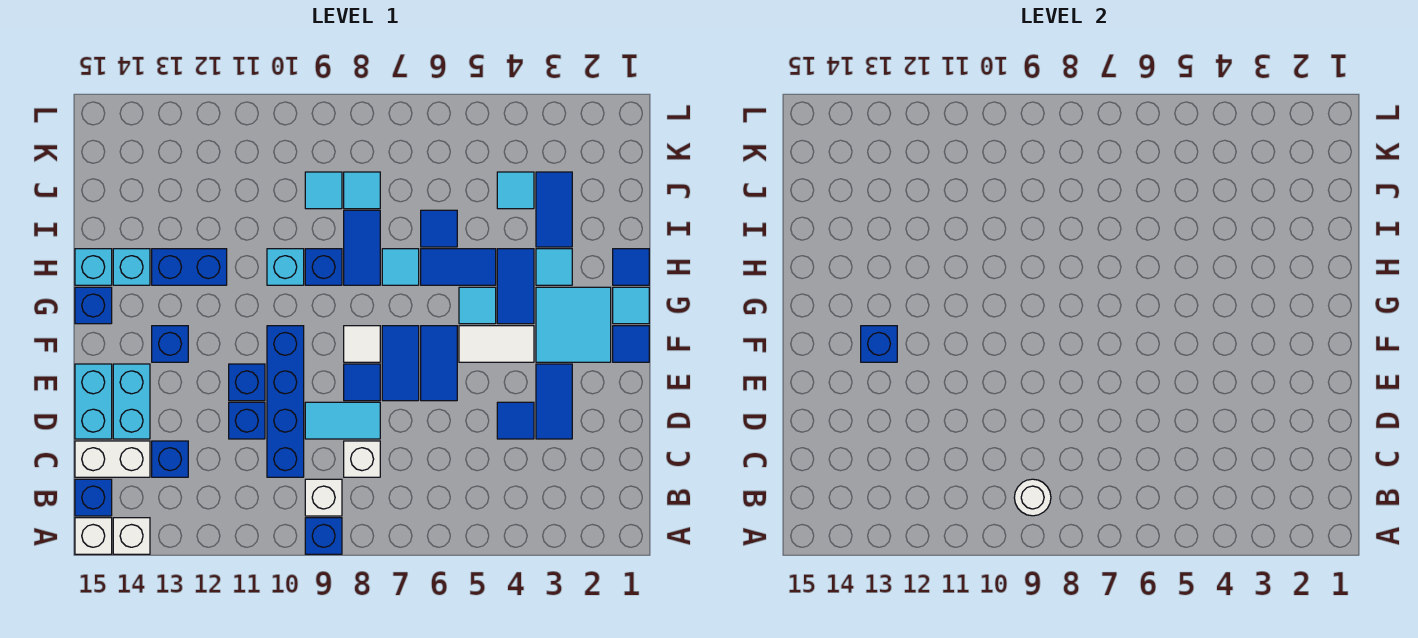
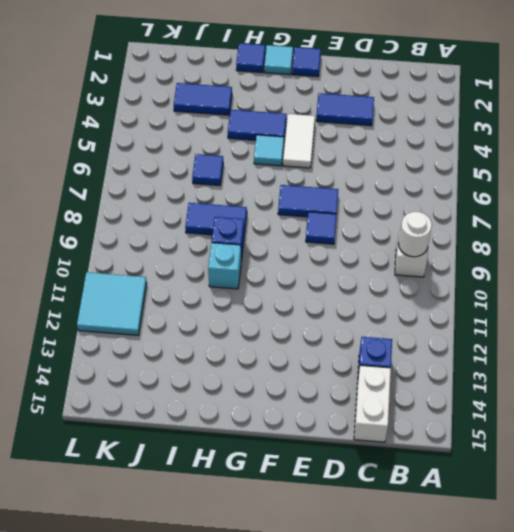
cyan 2x2 tile [77,272,147,335] -> cyan 2x2 tile moved to [536,287,611,362]
none -> blue 1x1 brick [305,518,342,554]
none -> white 1x1 brick [113,518,150,554]
none -> white 1x1 brick [75,518,112,554]
none -> blue 1x1 brick [75,479,112,516]

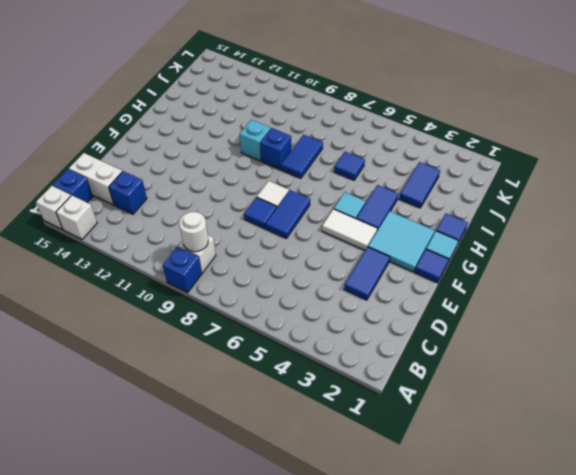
none -> white 1x1 brick [344,441,380,477]
none -> blue 1x4 brick [267,326,304,477]
none -> blue 1x1 tile [497,402,534,439]
none -> cyan 1x2 tile [305,402,380,439]

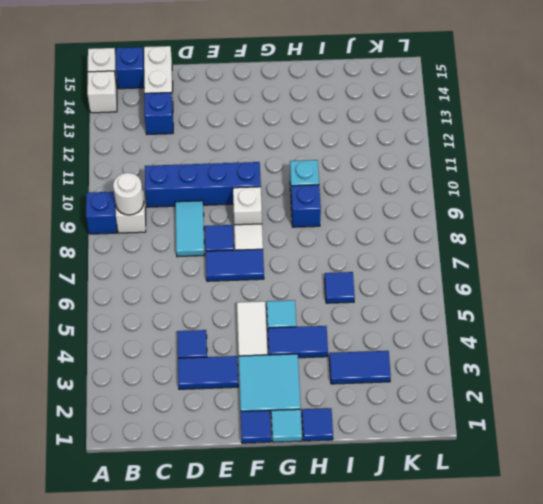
white 1x1 brick [233,187,262,225] -> white 1x1 brick moved to [344,441,380,477]
none -> blue 1x1 brick [229,402,265,439]
none -> cyan 1x2 brick [113,364,150,439]
none -> cyan 1x2 brick [75,364,112,439]
none -> blue 1x2 tile [421,326,457,401]

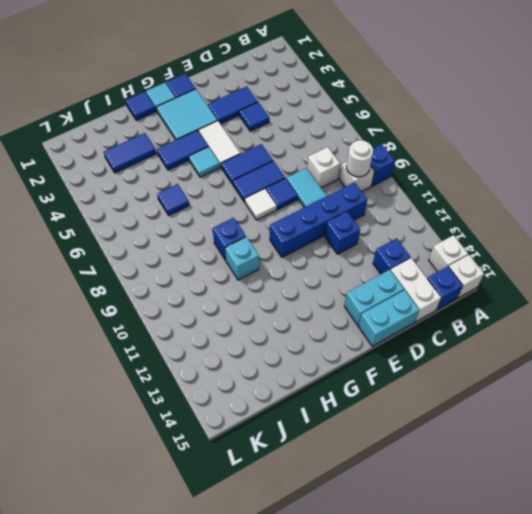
none -> blue 1x1 brick [229,364,265,401]
none -> blue 1x1 brick [152,326,188,362]
none -> blue 1x1 brick [75,287,112,324]
none -> cyan 1x1 tile [536,249,572,285]

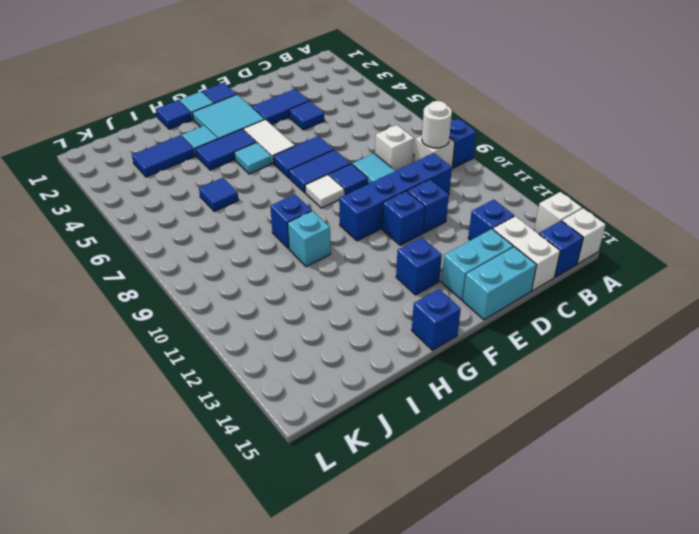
none -> blue 1x2 tile [421,249,496,285]
none -> cyan 1x1 tile [382,249,419,285]
none -> blue 1x2 tile [344,210,380,285]
none -> blue 1x2 brick [152,249,227,285]

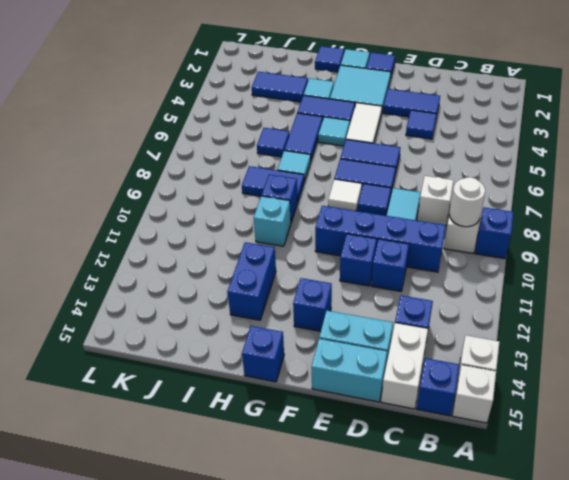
none -> cyan 1x1 brick [113,249,150,285]
none -> cyan 1x1 brick [75,249,112,285]
none -> cyan 1x1 tile [497,172,534,209]
none -> cyan 1x1 tile [344,172,380,209]

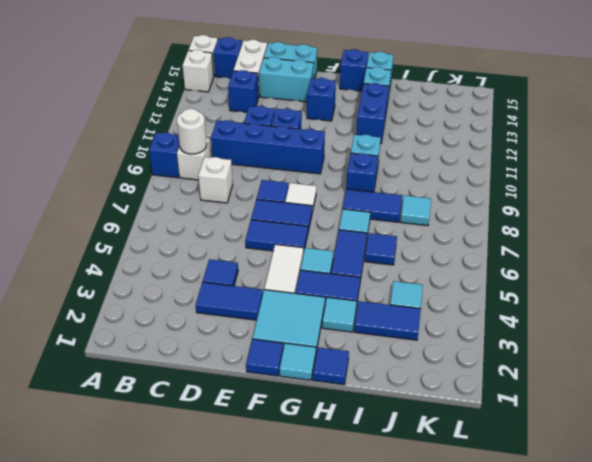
none -> cyan 1x2 tile [305,402,380,439]
none -> cyan 1x1 tile [305,172,342,209]
none -> blue 1x1 brick [861,326,897,362]

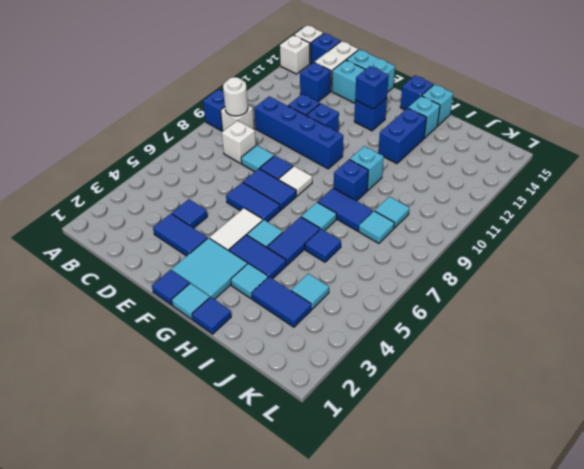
cyan 1x1 tile [241,145,274,172] -> cyan 1x2 tile [305,402,380,439]

